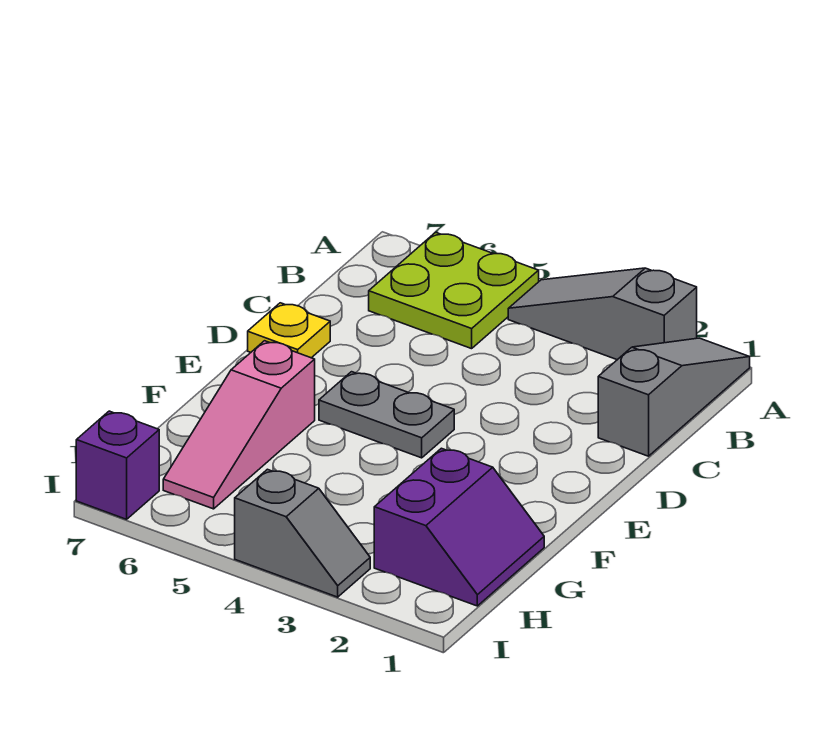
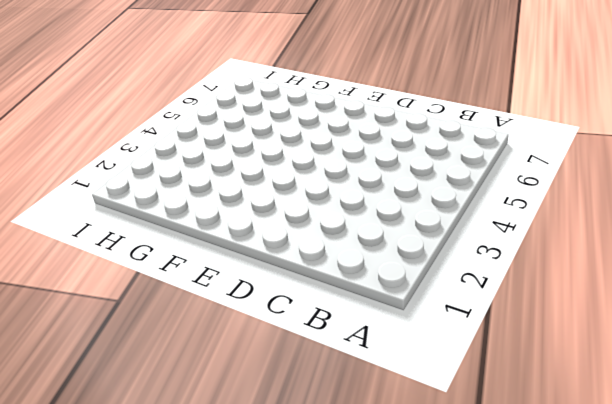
none -> grey 1x3 slope [598,338,750,456]
none -> grey 1x3 slope [508,268,697,360]

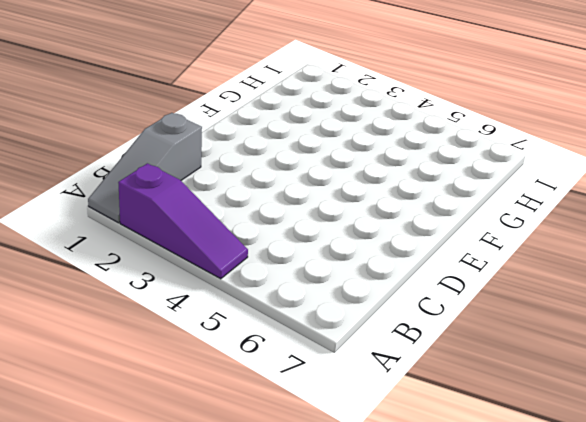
purple 1x3 slope [118,163,248,279] -> grey 1x3 slope [508,268,697,360]
none -> lime 2x2 plate [369,232,539,349]
none -> yellow 1x1 plate [248,303,330,358]

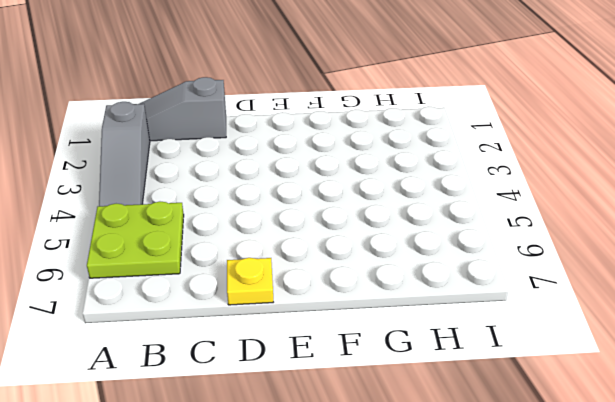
none -> grey 1x2 plate [319,372,454,458]
none -> pink 1x3 slope [163,341,315,509]

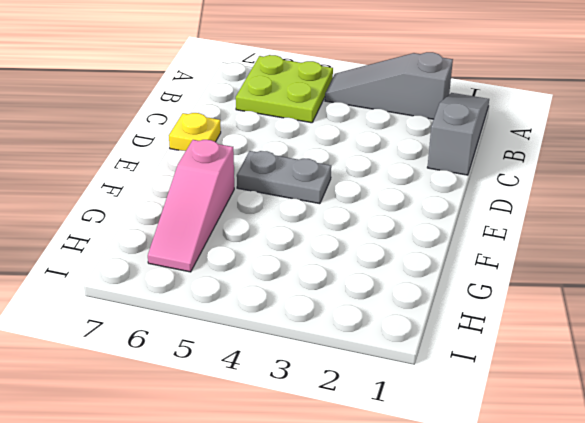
none -> purple 2x2 slope [374,448,544,606]
none -> grey 1x2 slope [235,469,370,597]

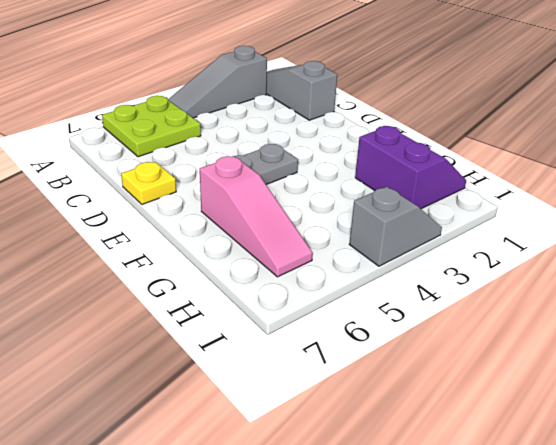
none -> purple 1x1 brick [76,411,159,519]

